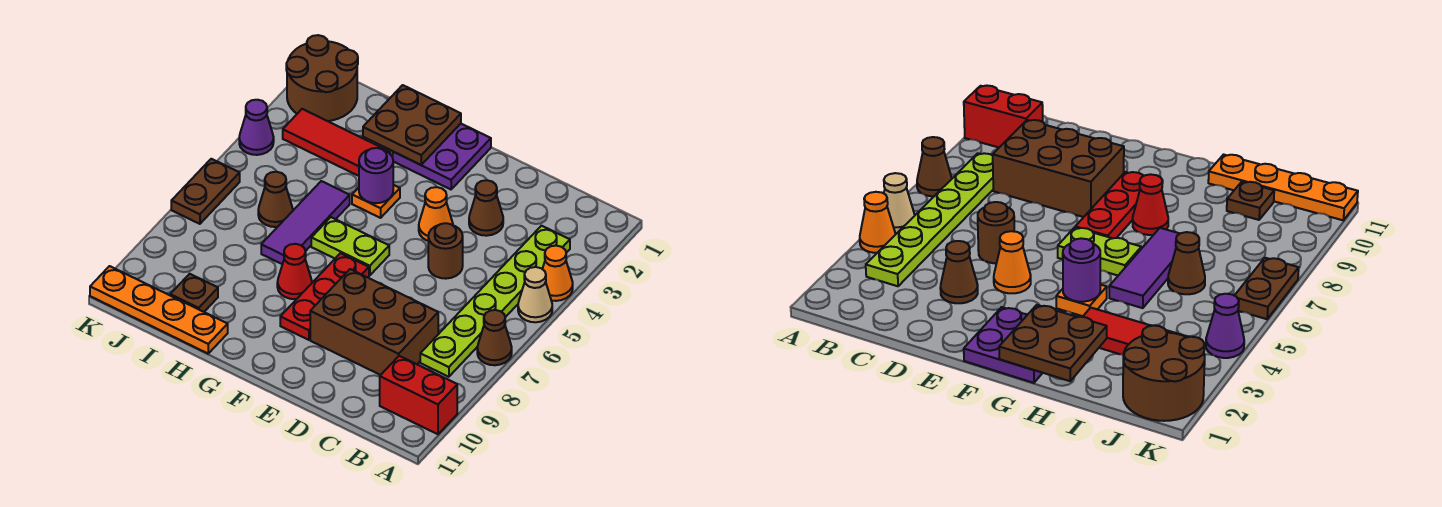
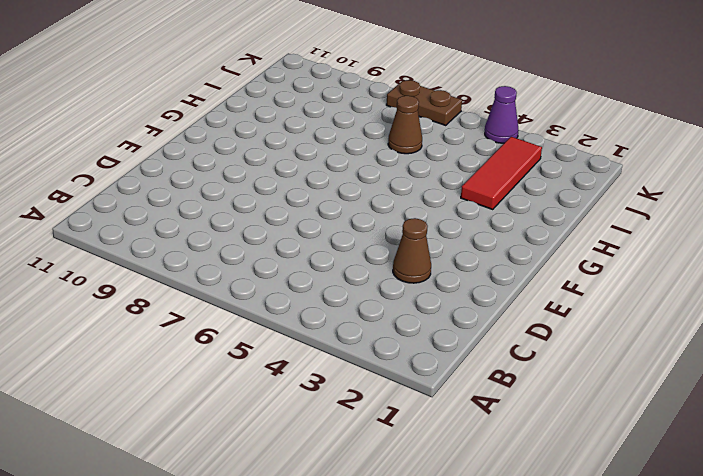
none -> orange 1x1 cone [542,246,573,301]
none -> tan 1x1 cone [518,267,552,322]
none -> brown 1x1 cone [477,310,512,365]

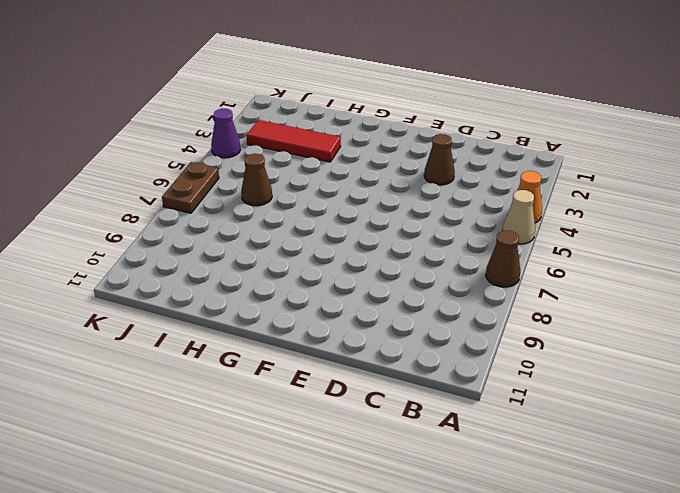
none -> red 1x2 brick [380,356,457,434]
none -> lime 1x6 plate [420,226,570,377]
none -> brown 2x3 brick [310,269,438,375]

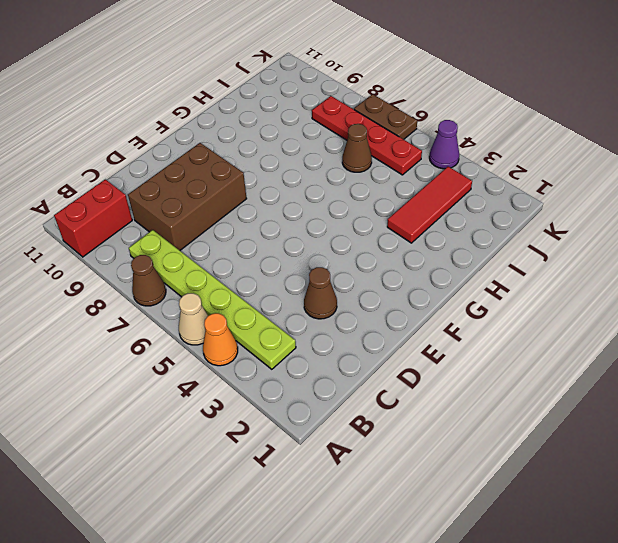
red 1x4 plate [312,96,422,175] -> none
none -> brown 1x1 round brick [428,223,463,279]
none -> orange 1x1 cone [419,187,453,241]
none -> purple 2x2 plate [393,124,491,189]

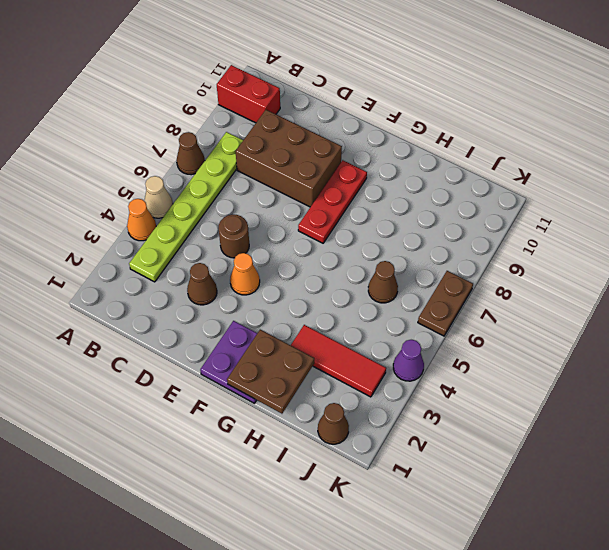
brown 1x1 cone [318,403,349,444] -> brown 2x2 round brick [286,35,358,121]
none -> lime 1x2 plate [311,217,389,275]
none -> orange 1x1 plate [352,185,400,218]
none -> red 1x1 cone [277,244,312,299]

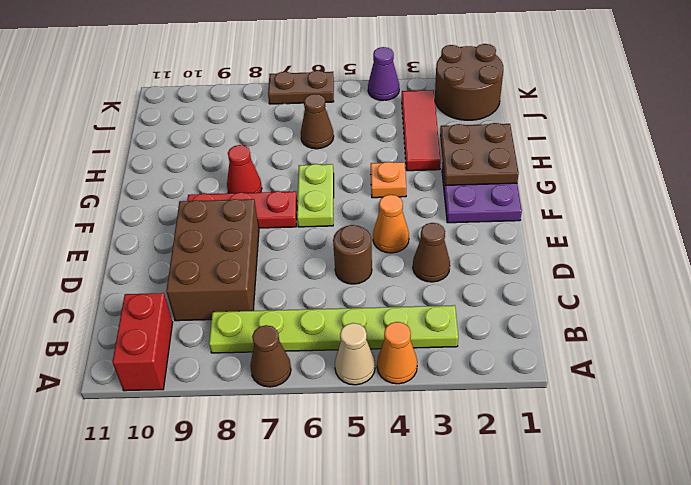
none -> purple 1x3 tile [261,181,350,264]
none -> orange 1x4 plate [90,266,228,353]
none -> brown 1x1 plate [170,274,218,312]

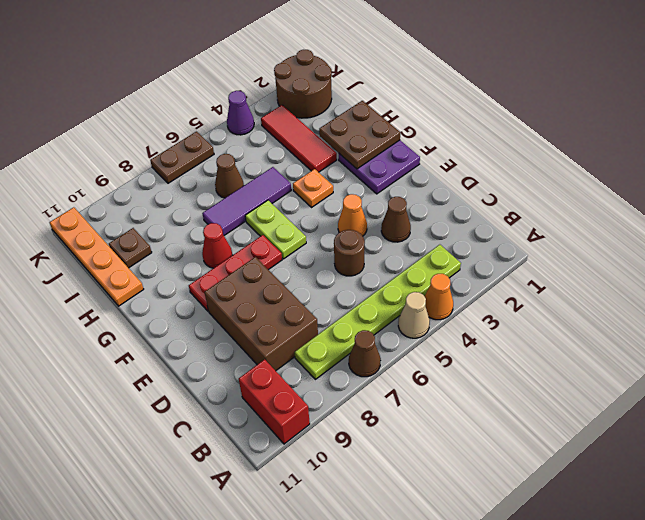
none -> purple 1x1 round brick [359,148,393,203]

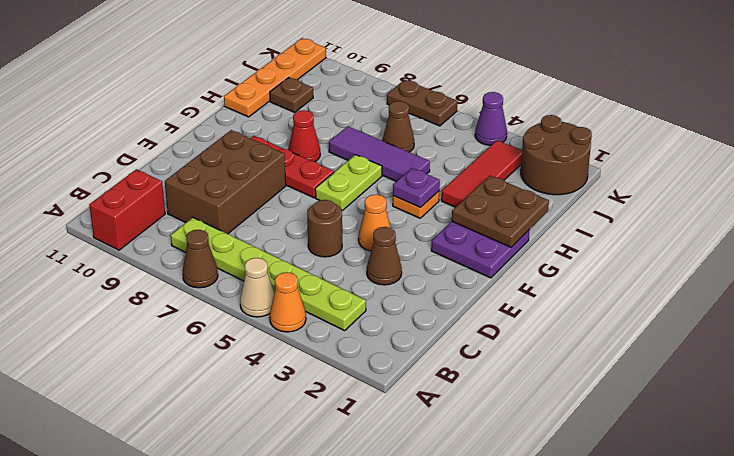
purple 1x1 plate [393,168,440,208] -> purple 1x1 round brick [359,148,393,203]

